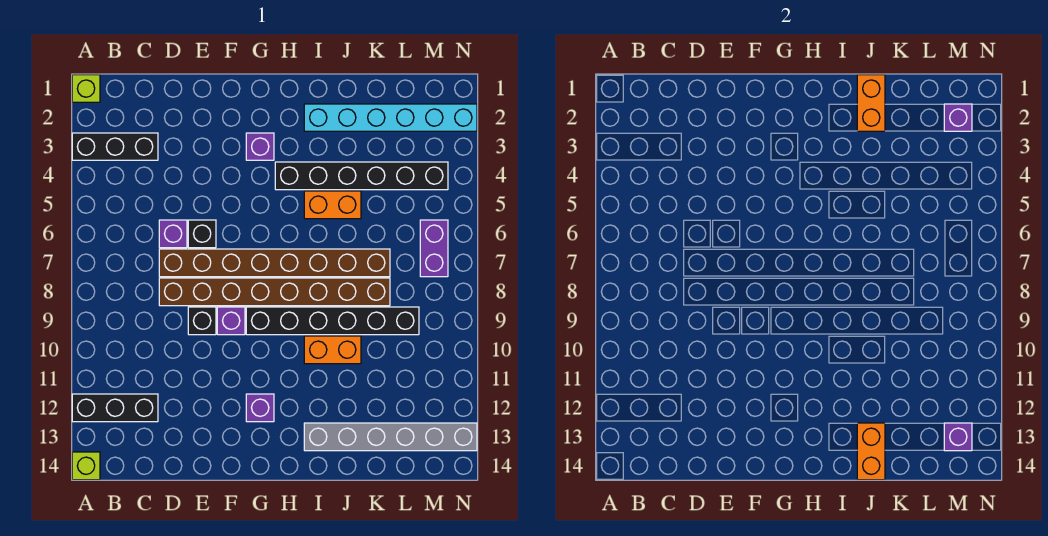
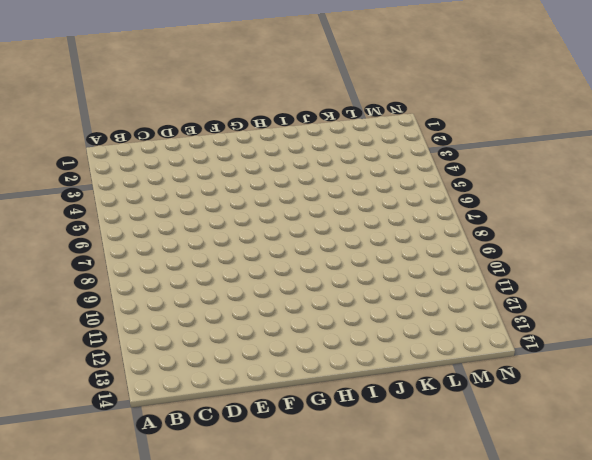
none -> lime 1x1 brick [72,75,100,102]
none -> black 1x3 brick [72,133,158,160]
none -> black 1x3 brick [72,394,158,422]

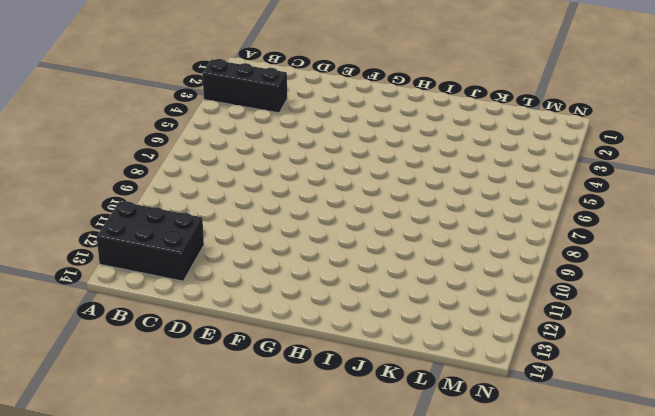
black 2x3 brick [97,201,204,281] -> black 1x3 brick [72,394,158,422]
none -> lime 1x1 brick [72,75,100,102]
none -> lime 1x1 brick [72,452,100,480]
none -> purple 1x1 brick [159,220,187,248]

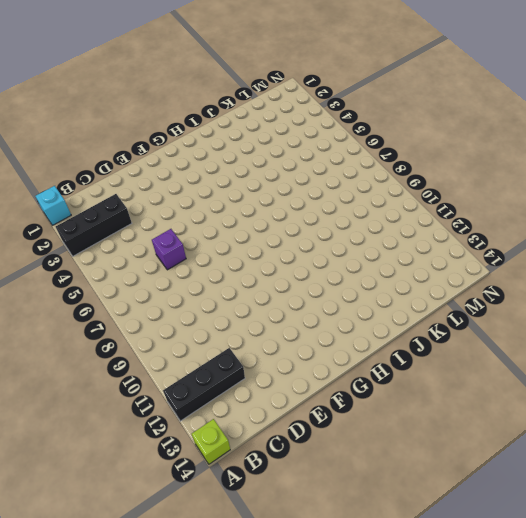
cyan 1x1 brick [35,186,71,225] -> lime 1x1 brick [72,75,100,102]
none -> brown 1x8 brick [159,249,390,277]
none -> brown 1x8 brick [159,278,390,306]
none -> black 1x1 brick [188,220,216,248]

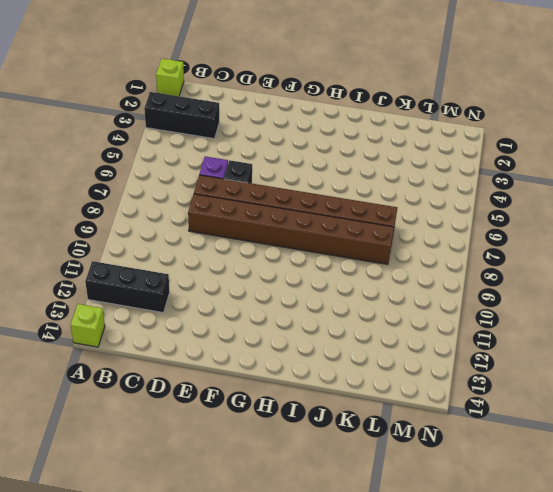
none -> black 1x1 brick [188,307,216,335]
none -> purple 1x1 brick [217,307,245,335]
none -> purple 1x1 brick [246,133,274,160]

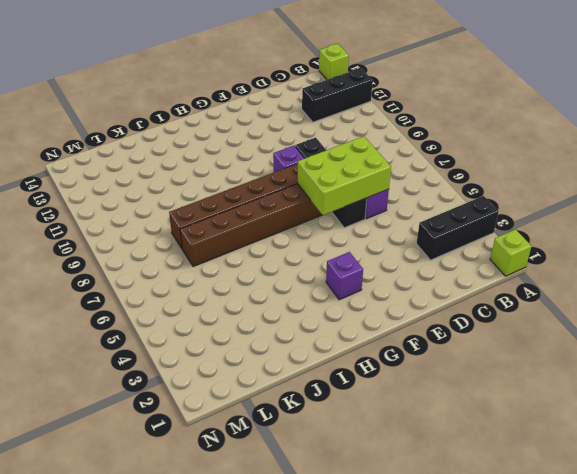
lime 2x3 brick [298,136,391,215] -> none
none -> black 1x6 brick [246,307,419,335]
none -> purple 1x1 brick [246,394,274,422]
none -> black 1x6 brick [275,162,448,190]

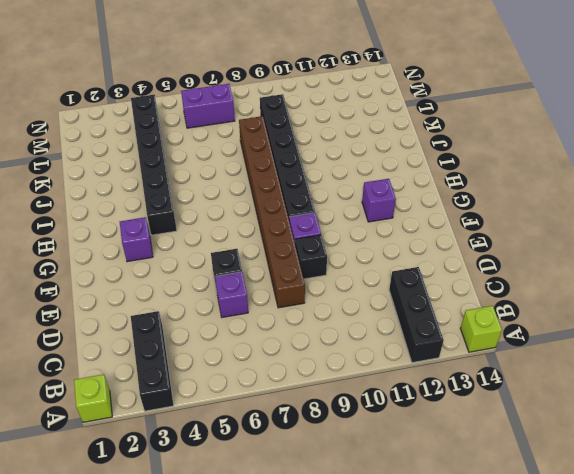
none -> brown 1x8 brick [159,249,390,277]
none -> cyan 1x6 brick [304,104,477,131]
none -> orange 1x2 brick [304,191,361,219]

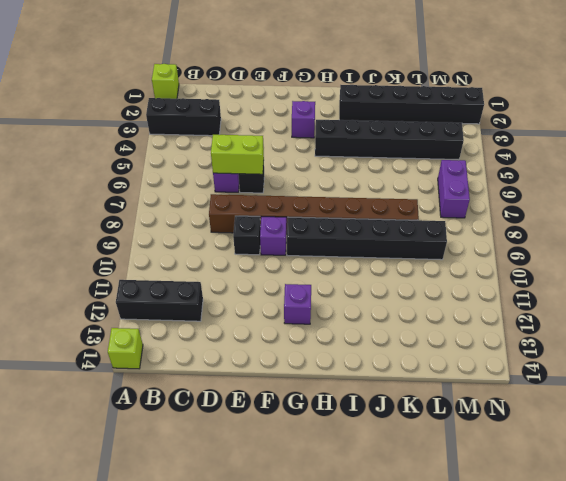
lime 1x2 brick [211,135,264,174] -> none
black 1x6 brick [339,85,484,124] -> cyan 1x6 brick [304,104,477,131]
none -> brown 1x8 brick [159,249,390,277]
none -> orange 1x2 brick [304,191,361,219]
none -> orange 1x2 brick [304,336,361,364]

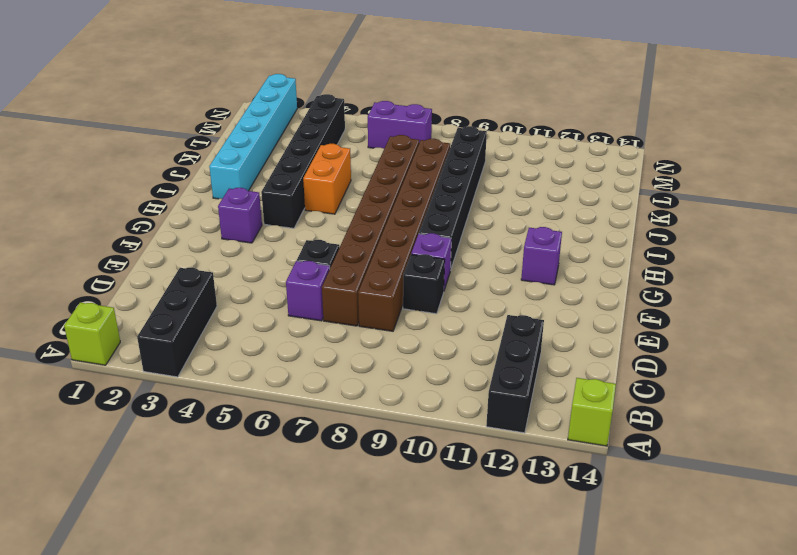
none -> orange 1x2 brick [304,336,361,364]
none -> grey 1x6 brick [304,423,477,451]
none -> orange 1x2 brick [857,75,885,131]

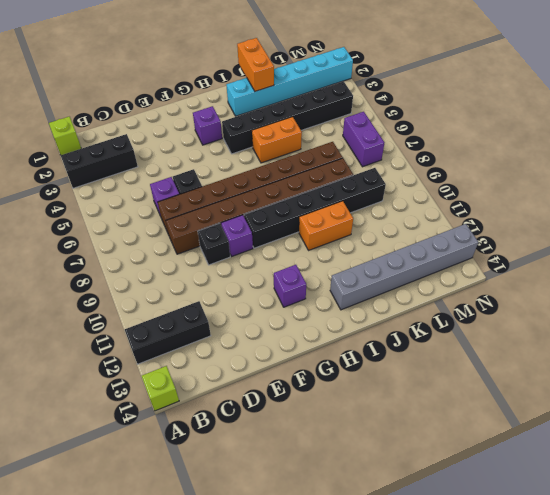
none -> orange 1x2 brick [857,423,885,480]
none -> purple 1x1 brick [944,104,972,131]
none -> purple 1x1 brick [944,423,972,451]

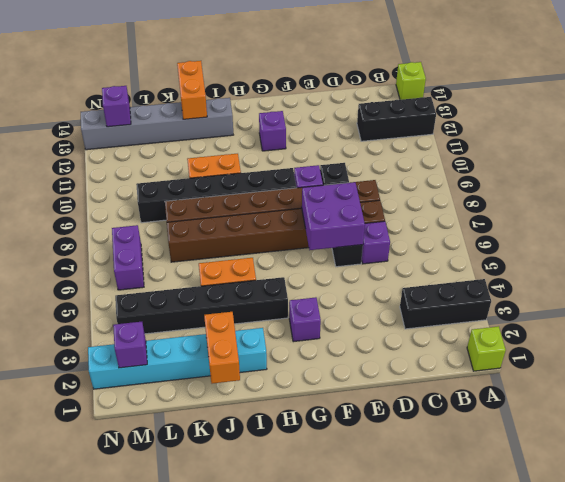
purple 2x2 brick [302,182,365,250] -> none

